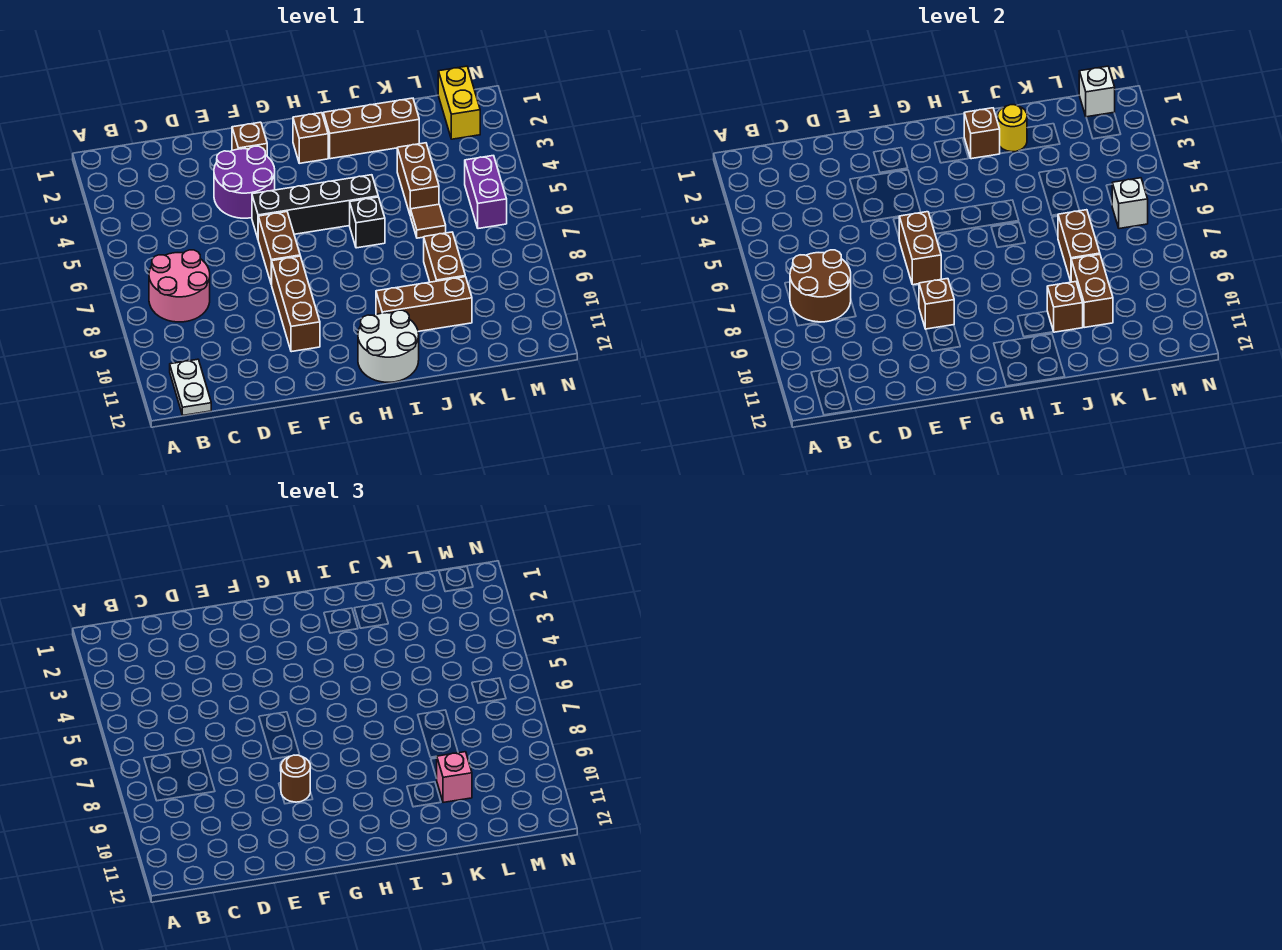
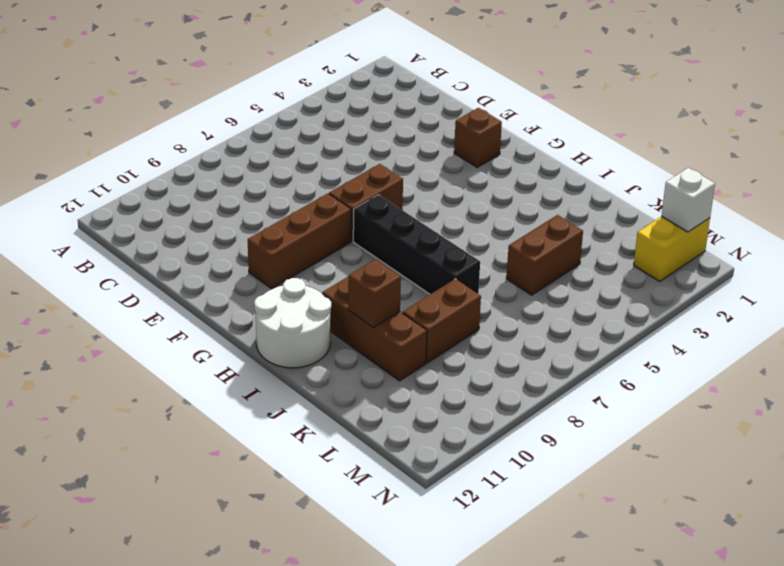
black 1x4 brick [353,195,480,294] -> black 1x4 brick moved to [252,175,378,238]
none -> pink 2x2 round brick [149,250,210,322]
none -> white 1x2 plate [170,359,211,415]
none -> purple 2x2 round brick [214,146,275,218]

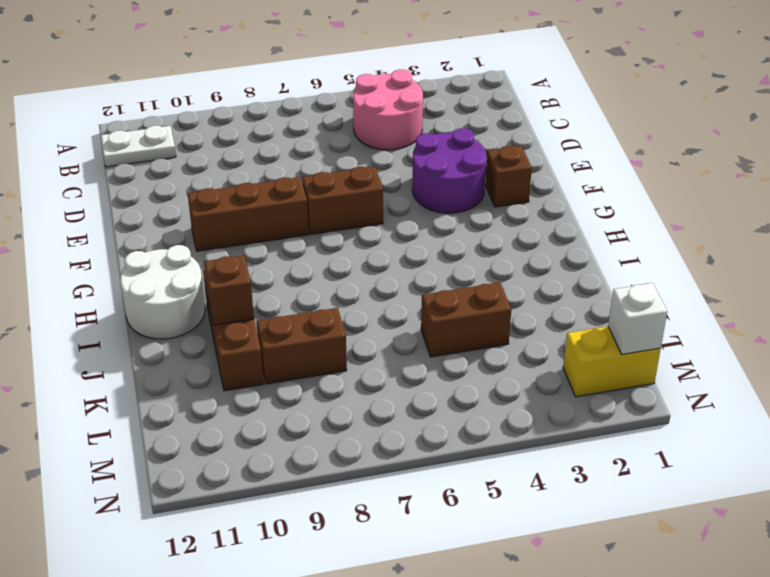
pink 2x2 round brick [353,69,423,150] -> pink 2x2 round brick moved to [149,250,210,322]
none -> black 1x4 brick [252,175,378,238]
none -> brown 1x1 brick [293,113,328,163]
none -> brown 1x3 brick [323,98,419,159]

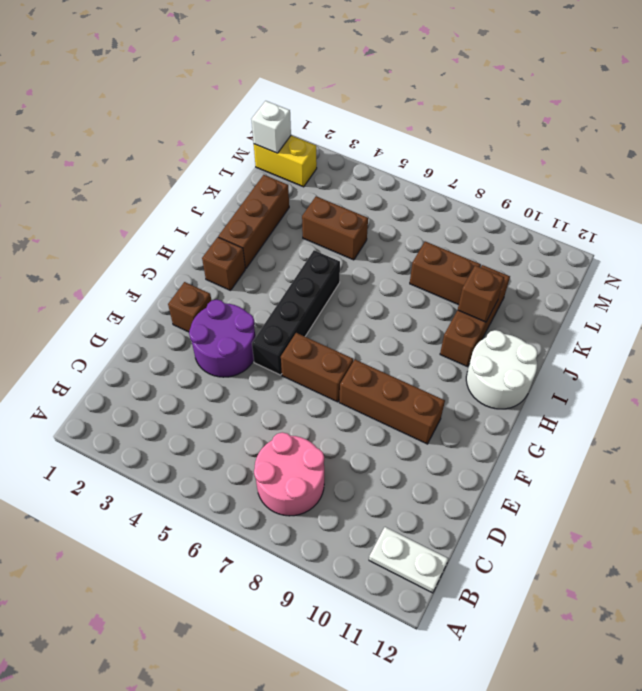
none -> black 1x1 brick [350,197,385,248]
none -> brown 1x1 tile [411,204,446,238]
none -> purple 1x2 brick [465,156,507,229]

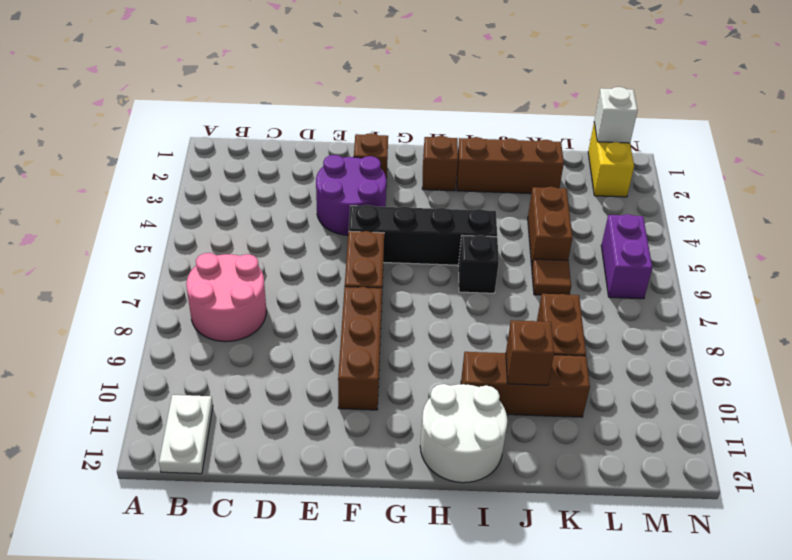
none -> brown 2x2 round brick [790,250,851,322]
none -> brown 1x2 brick [899,212,941,285]
none -> brown 1x1 brick [919,279,954,329]

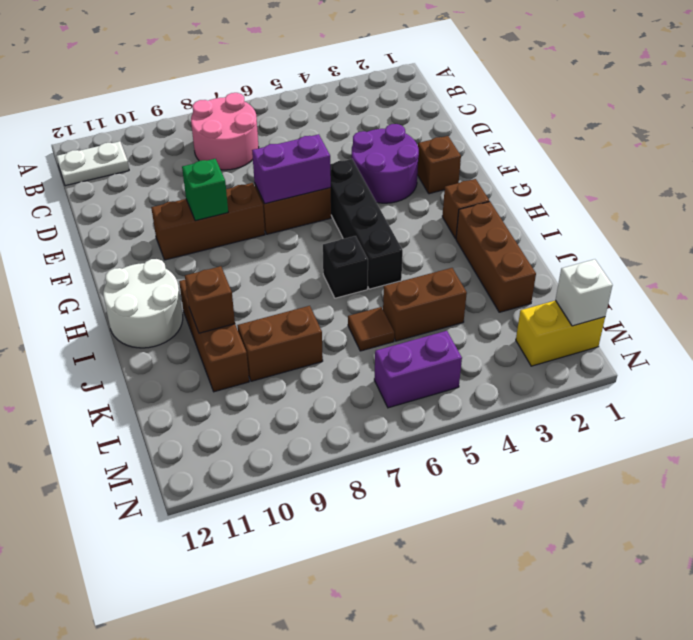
purple 1x2 brick [252,134,331,204] -> brown 1x2 brick [899,212,941,285]
green 1x1 brick [182,159,228,221] -> brown 1x1 brick [919,279,954,329]
none -> brown 2x2 round brick [790,250,851,322]
none -> brown 1x1 brick [964,108,1000,159]
none -> yellow 1x1 round brick [997,105,1027,152]

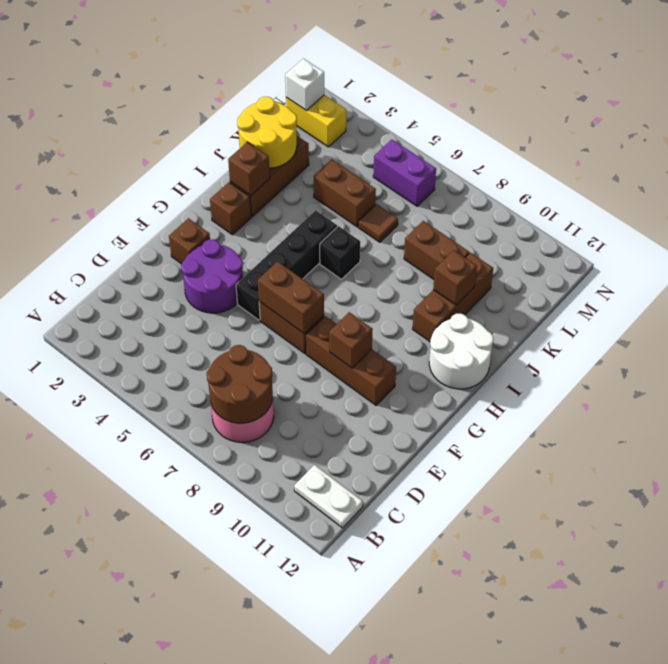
yellow 2x2 round brick [237,97,297,168] -> yellow 1x1 round brick [997,105,1027,152]
none -> brown 1x2 brick [1058,210,1100,282]
none -> brown 1x2 brick [1071,254,1113,328]
none -> white 1x1 brick [1112,178,1148,229]

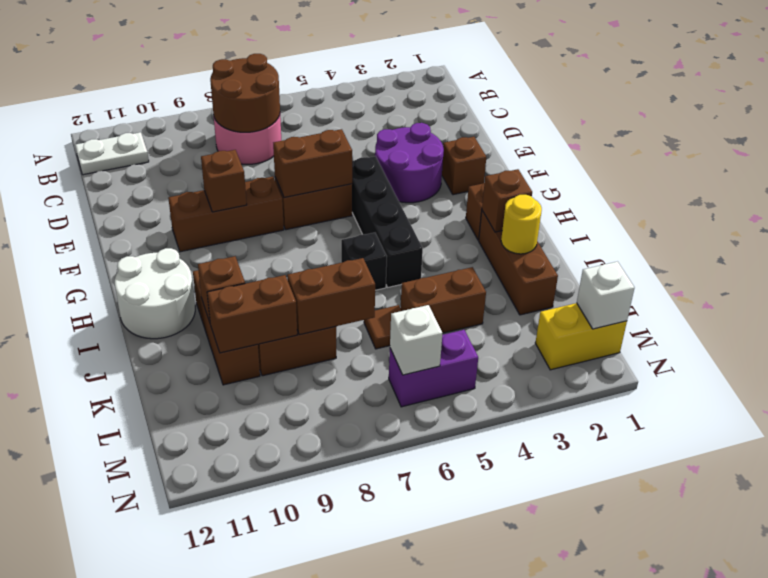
none -> brown 1x1 round brick [281,755,310,802]
none -> pink 1x1 brick [437,752,472,803]

